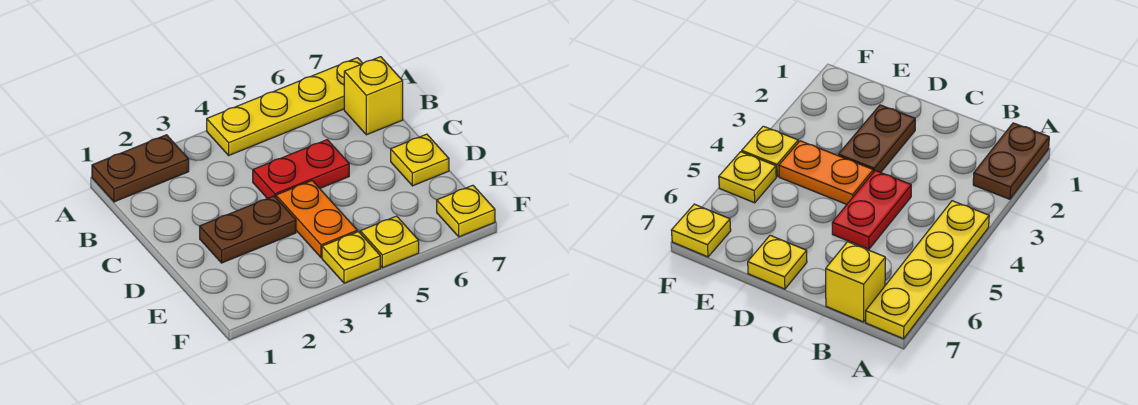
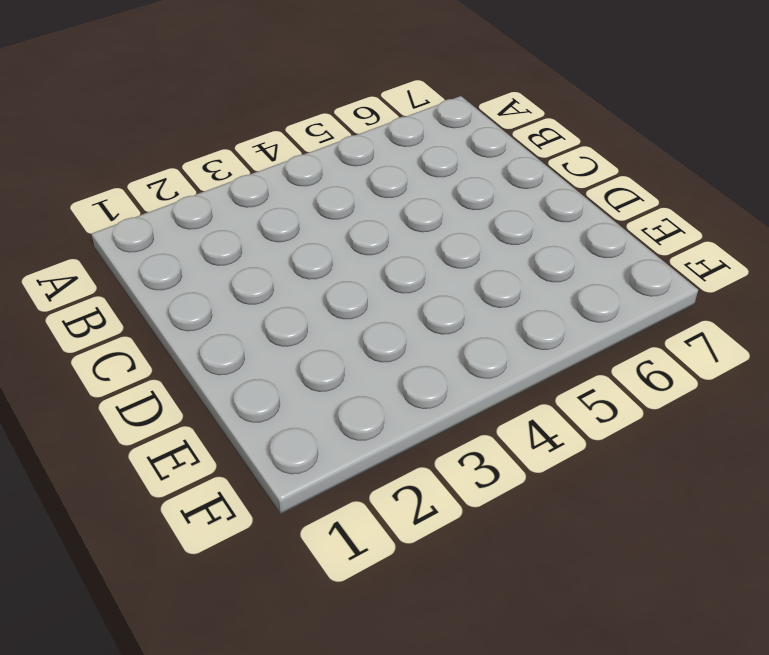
none -> brown 1x2 plate [92,135,189,202]
none -> yellow 1x4 plate [207,58,363,155]

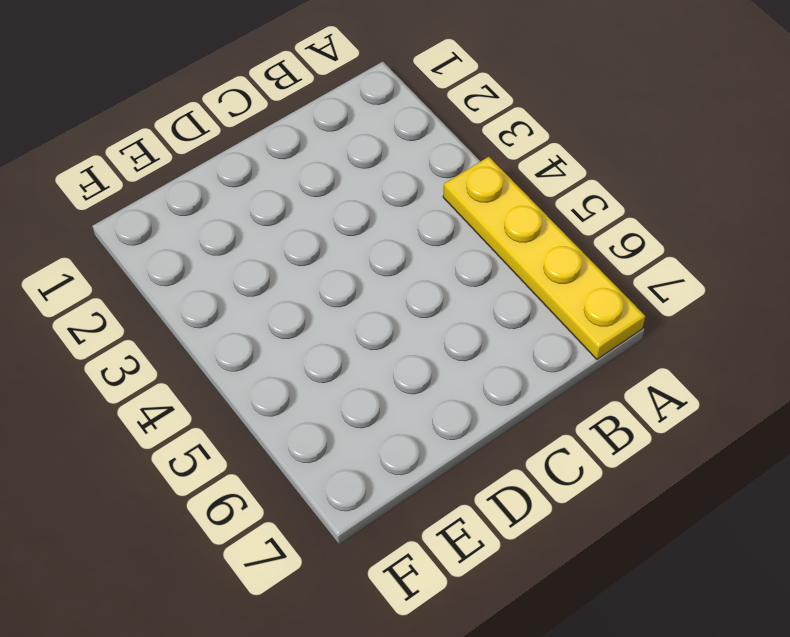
none -> brown 1x2 plate [92,135,189,202]
none -> yellow 1x1 brick [344,57,403,135]

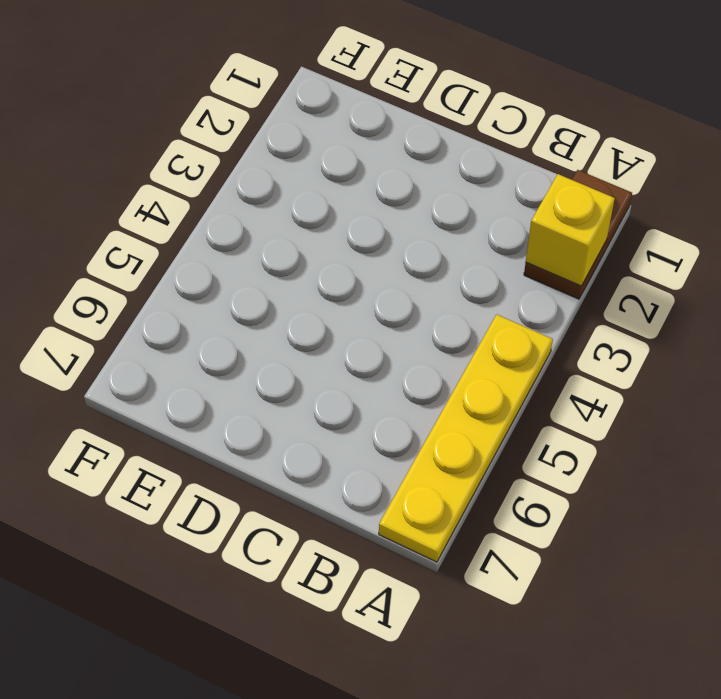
yellow 1x1 brick [526,174,615,286] -> yellow 1x1 brick moved to [344,57,403,135]
none -> red 1x2 plate [253,140,349,199]
none -> brown 1x2 plate [200,196,296,263]

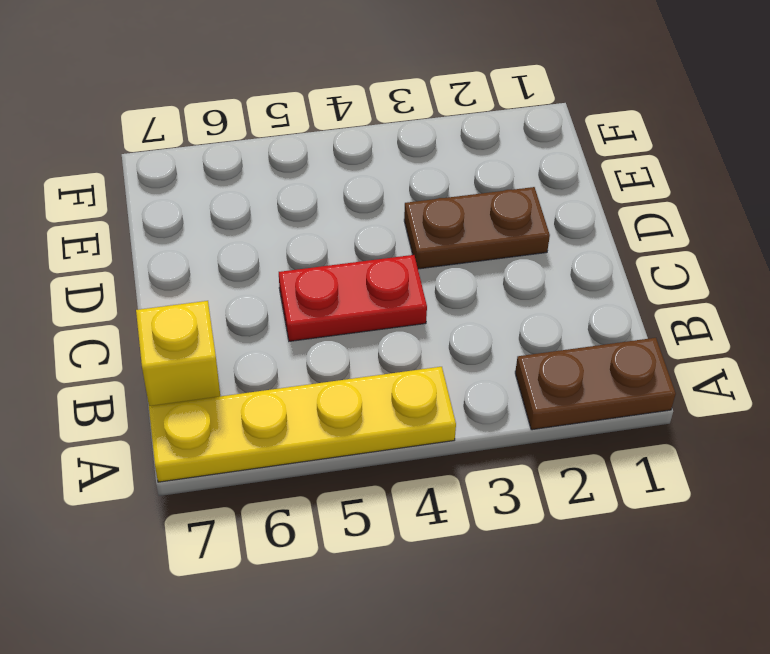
none -> orange 1x2 plate [276,181,357,258]
none -> yellow 1x1 plate [391,134,449,186]

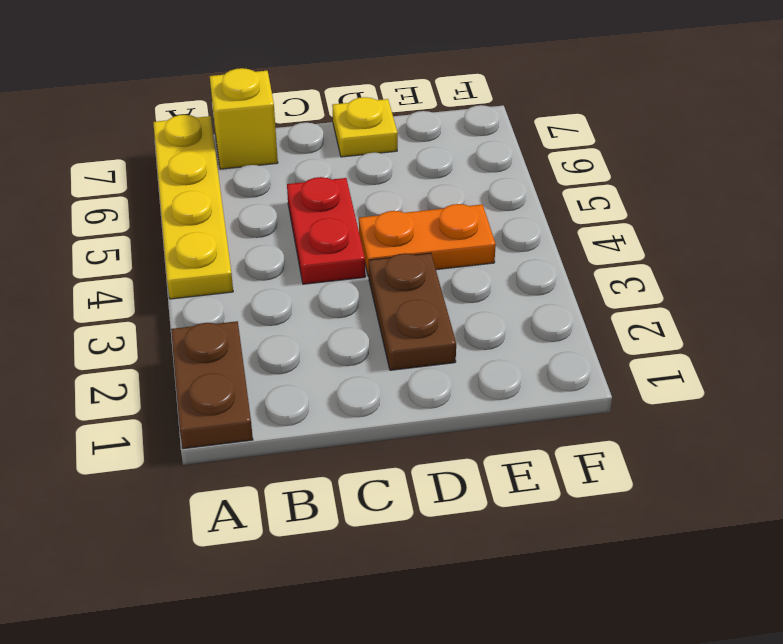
none -> yellow 1x1 plate [322,232,380,283]
none -> yellow 1x1 plate [360,216,419,268]

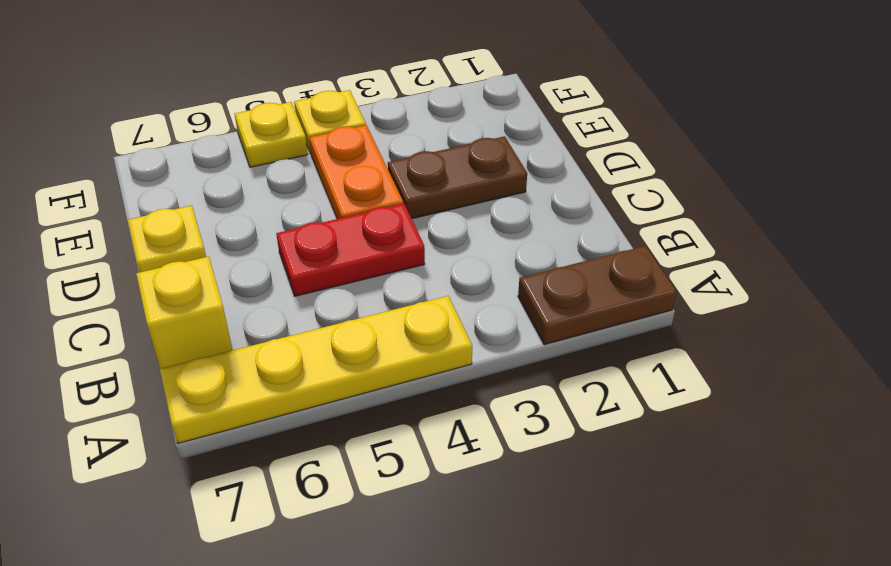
none -> yellow 1x1 plate [437,185,495,237]

